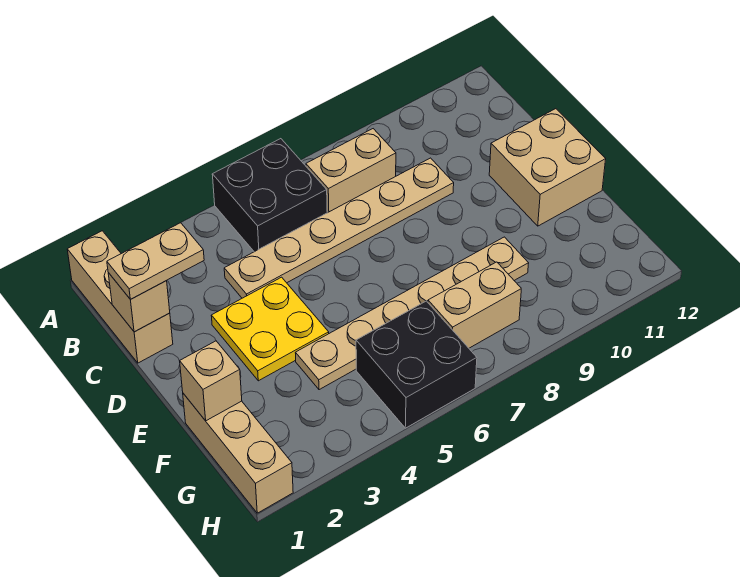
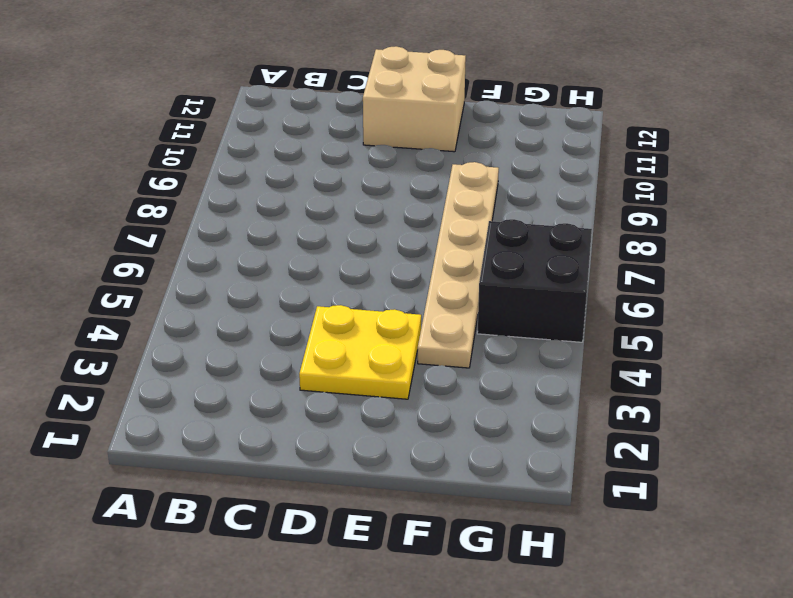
none -> tan 1x3 brick [67,231,173,363]
none -> black 2x2 brick [212,139,327,252]
none -> tan 1x2 brick [306,129,396,213]

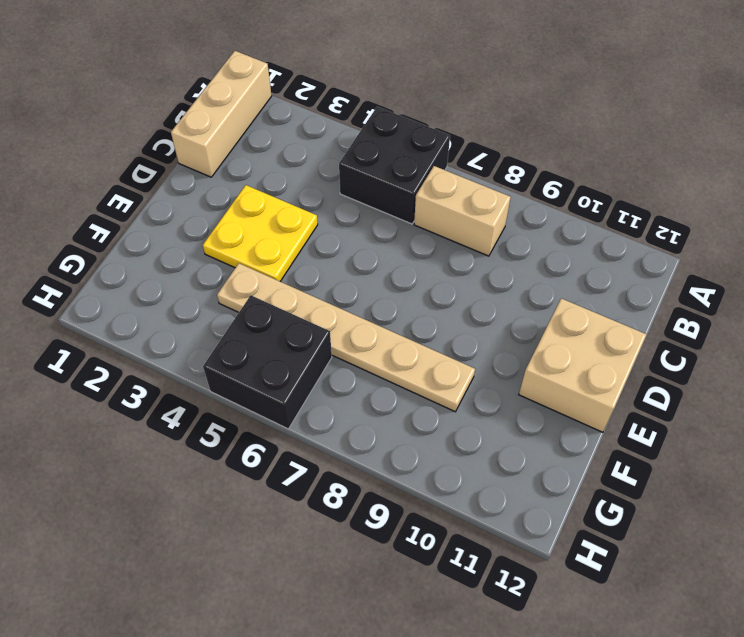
none -> tan 1x6 plate [224,158,454,298]
none -> tan 1x3 brick [183,393,293,513]
none -> tan 1x2 brick [428,262,521,348]

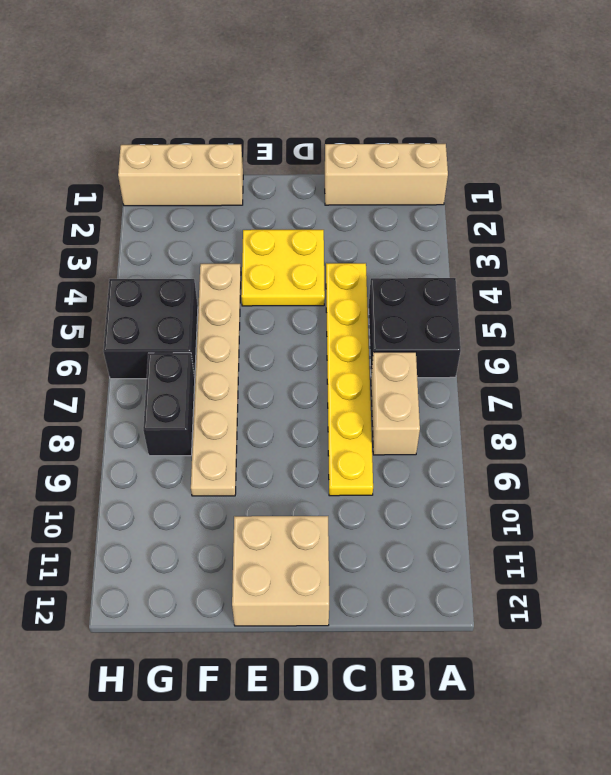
yellow 1x6 plate [326,263,373,496] -> tan 1x6 plate [224,158,454,298]
black 1x2 brick [143,353,195,456] -> tan 1x2 brick [428,262,521,348]
none -> tan 1x1 brick [108,273,170,332]
none -> tan 1x1 brick [180,341,242,421]
none -> tan 1x2 plate [107,223,204,299]

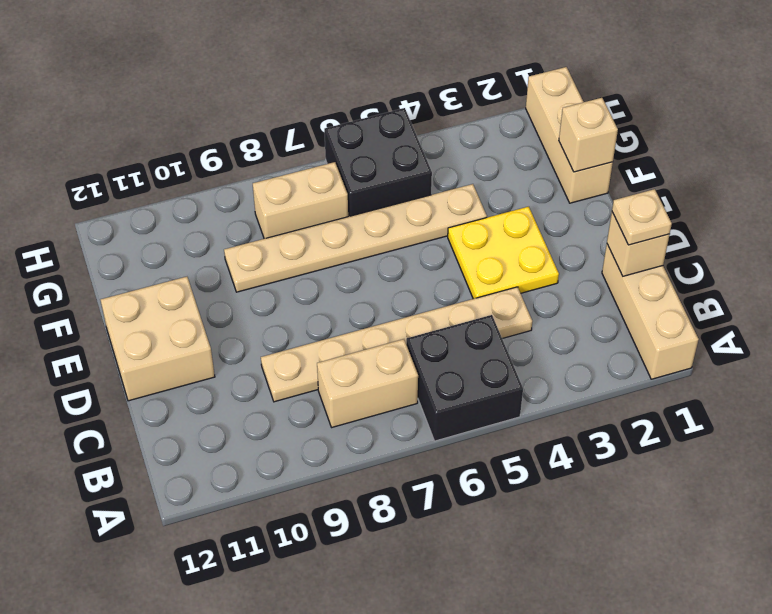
tan 1x1 plate [612,189,672,245] -> tan 1x2 plate [107,223,204,299]

